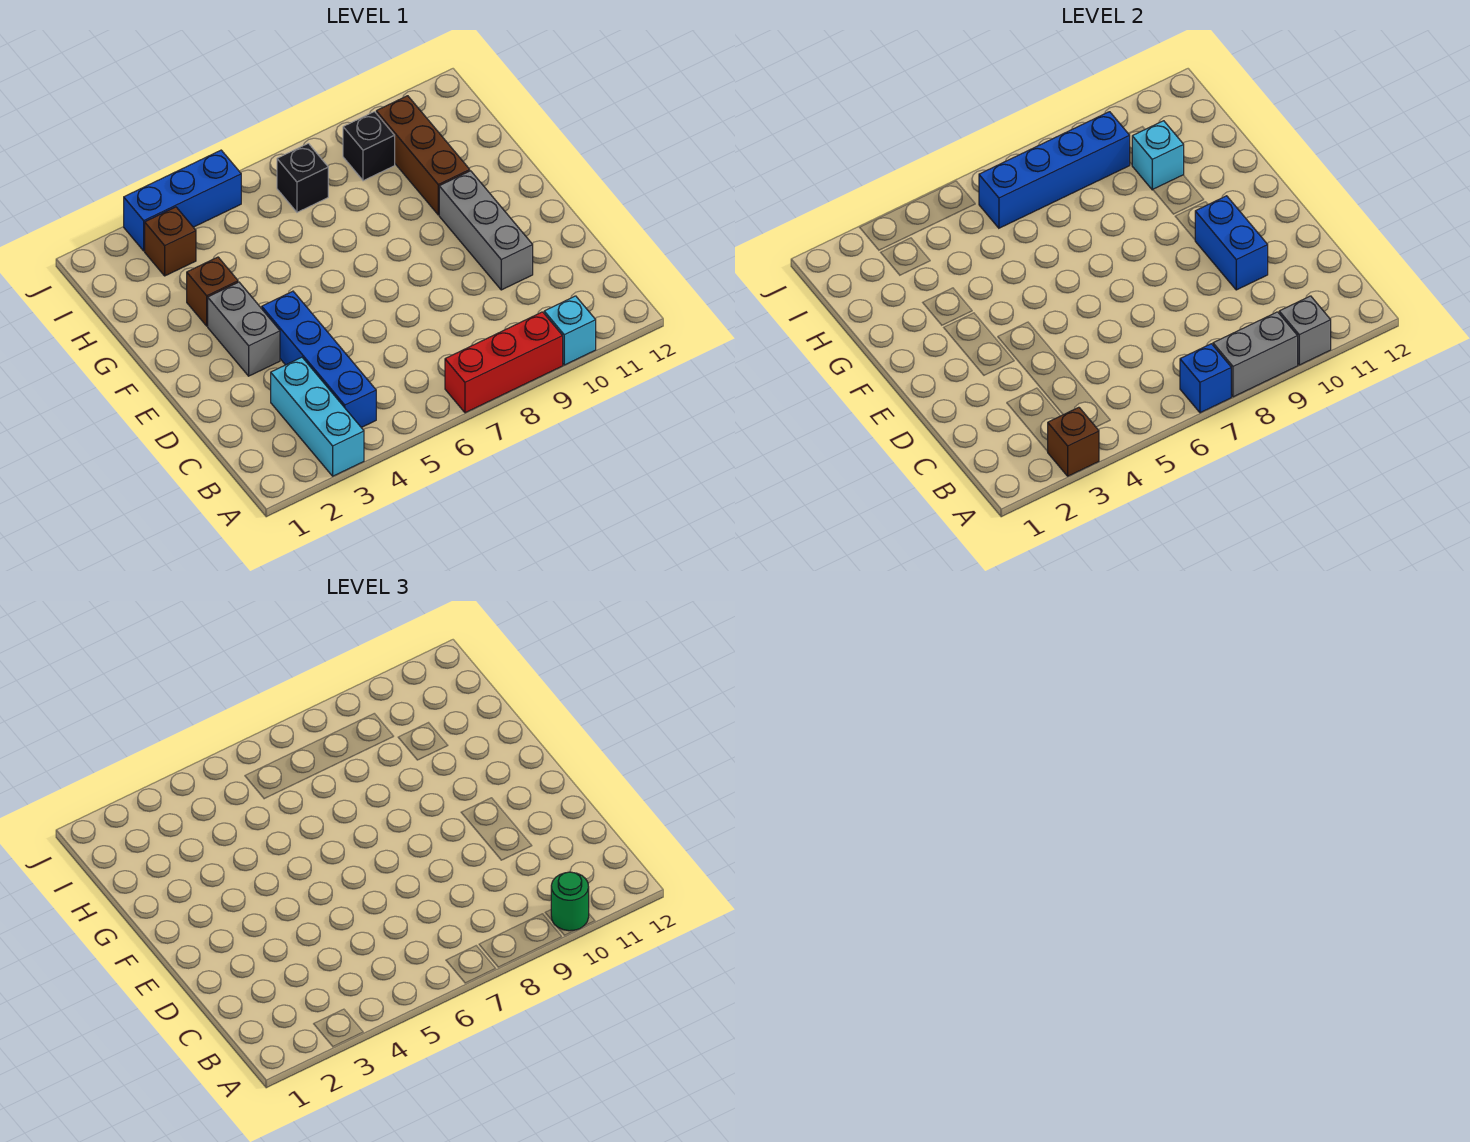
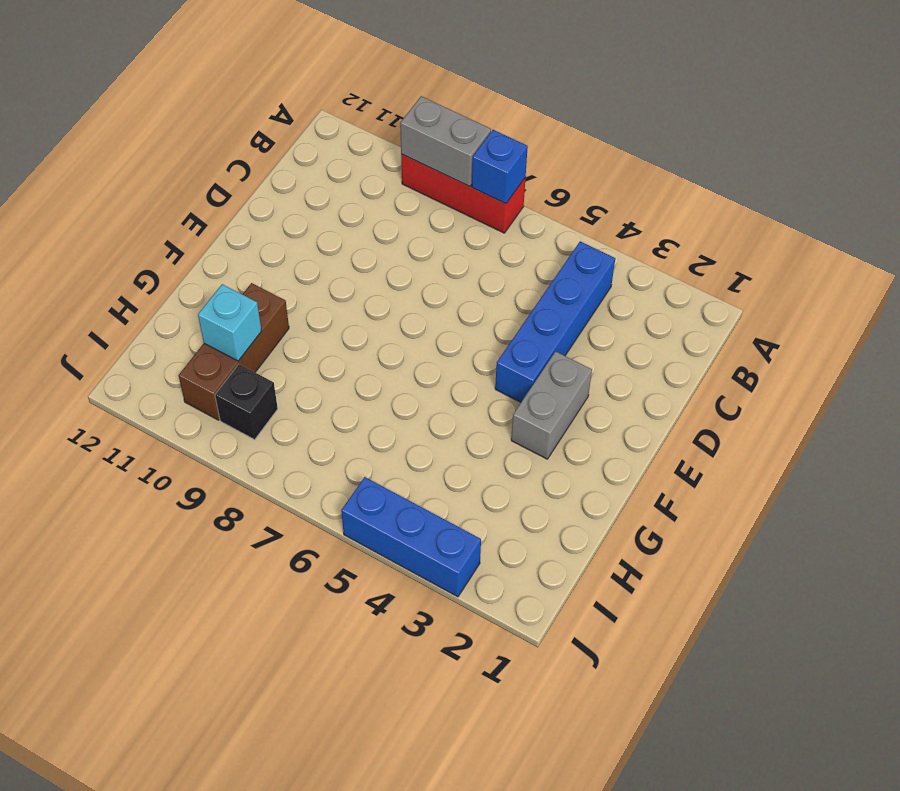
none -> cyan 1x3 brick [271,357,364,476]
none -> cyan 1x1 brick [544,296,596,365]
none -> grey 1x3 brick [439,171,533,290]

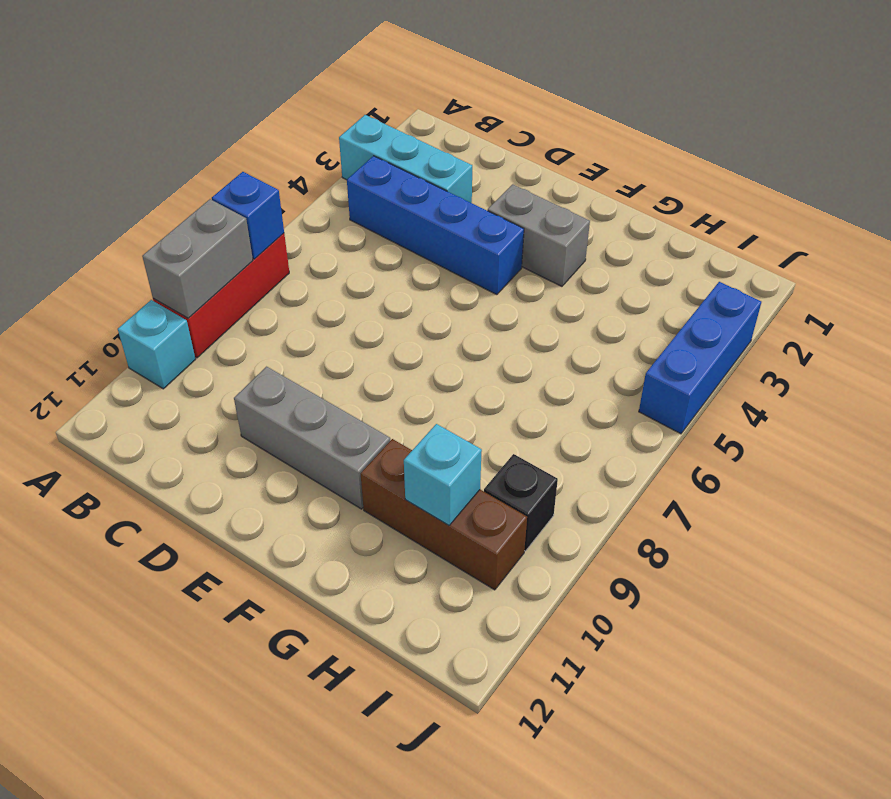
none -> brown 1x1 brick [187,257,238,326]
none -> brown 1x1 brick [145,207,196,276]
none -> black 1x1 brick [277,143,328,212]

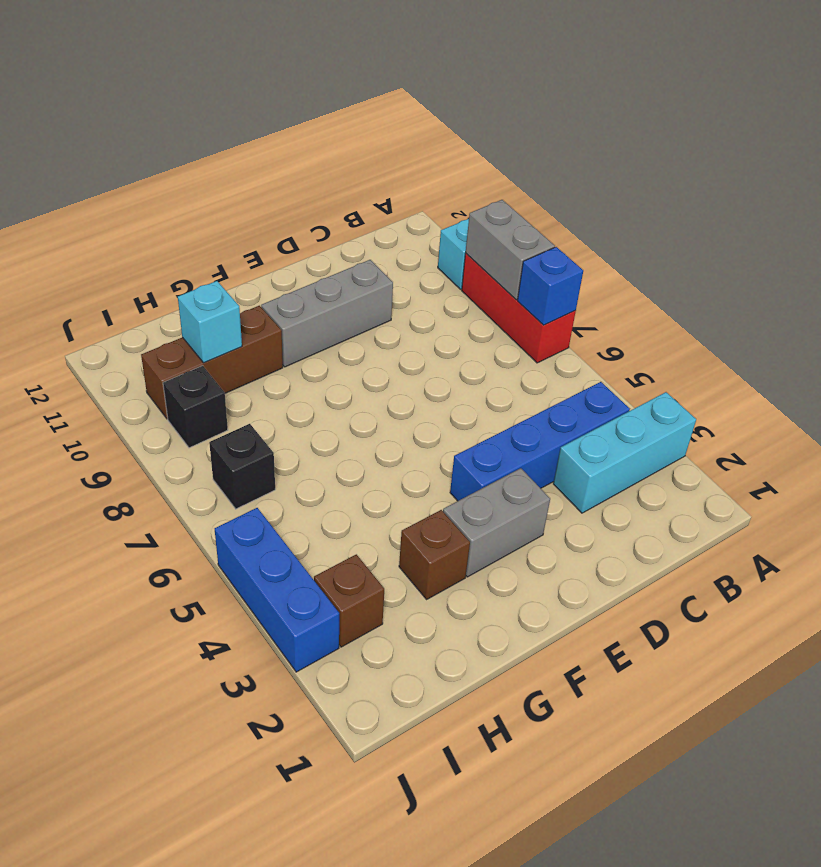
none -> brown 1x1 brick [1047,407,1099,476]
none -> grey 1x1 brick [1279,296,1331,365]
none -> blue 1x2 brick [1195,196,1268,290]

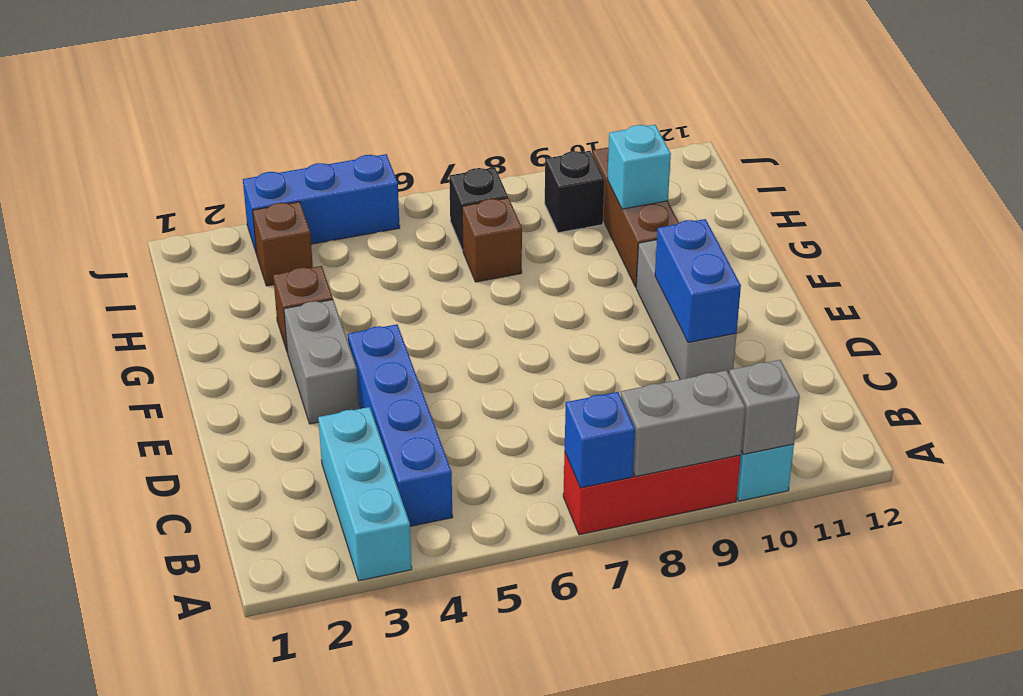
brown 1x1 brick [462,198,522,282] -> brown 1x1 brick moved to [1047,407,1099,476]
none -> blue 1x4 brick [979,112,1130,228]
none -> green 1x1 round brick [551,872,589,931]

